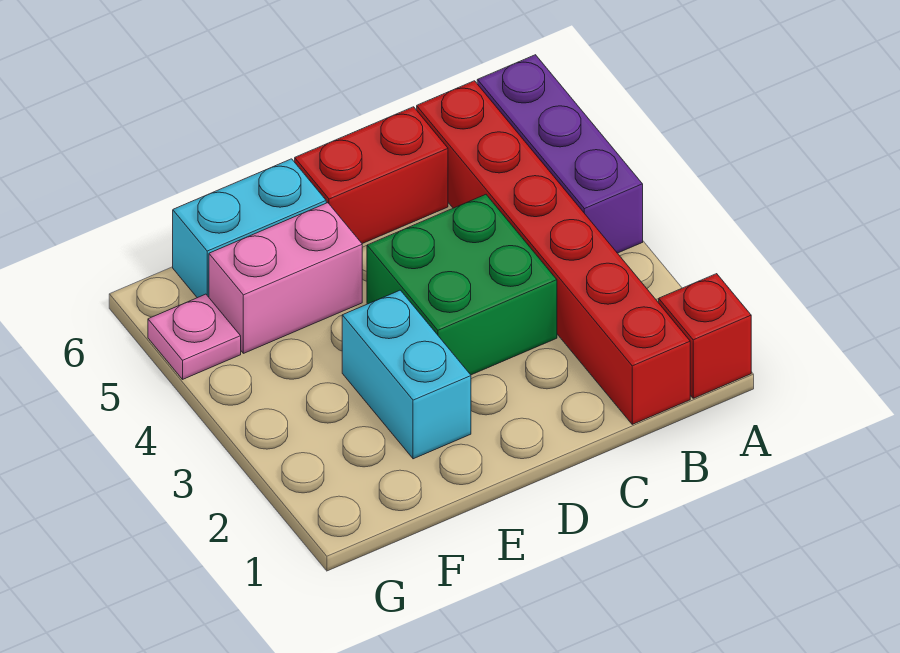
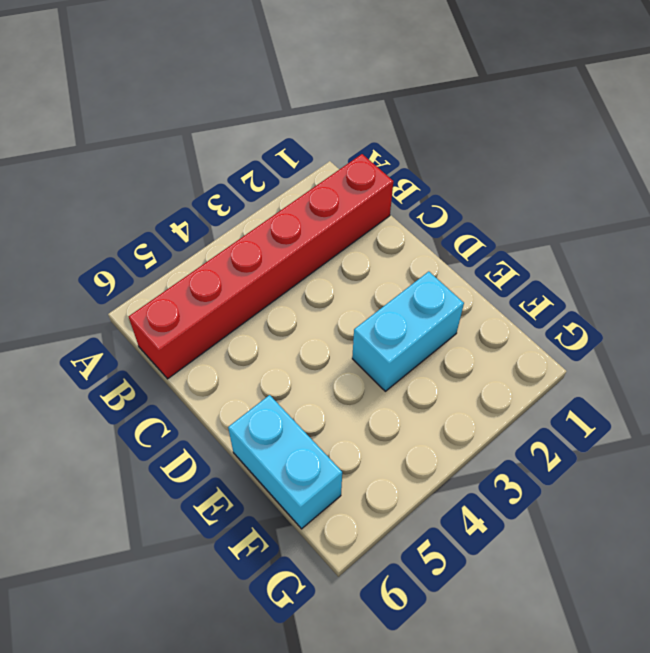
none -> red 1x1 brick [659,274,751,398]
none -> purple 1x3 brick [477,55,643,253]

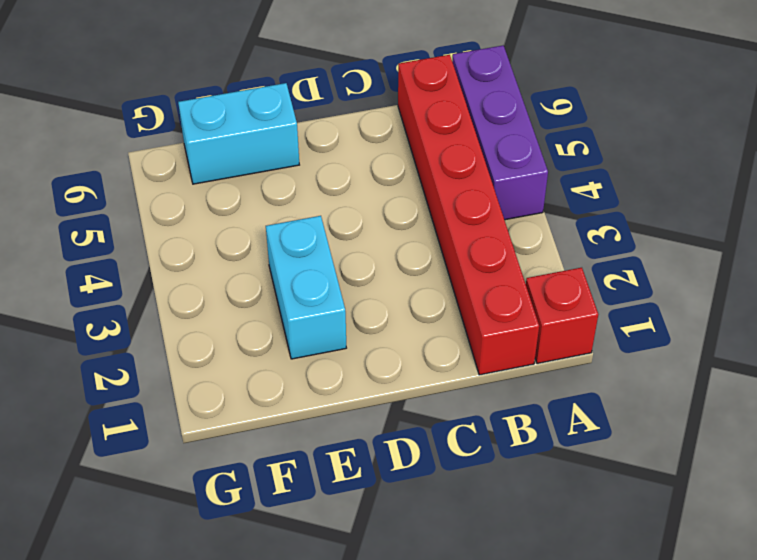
none -> green 2x2 brick [367,195,557,375]
none -> red 1x2 brick [295,107,448,244]

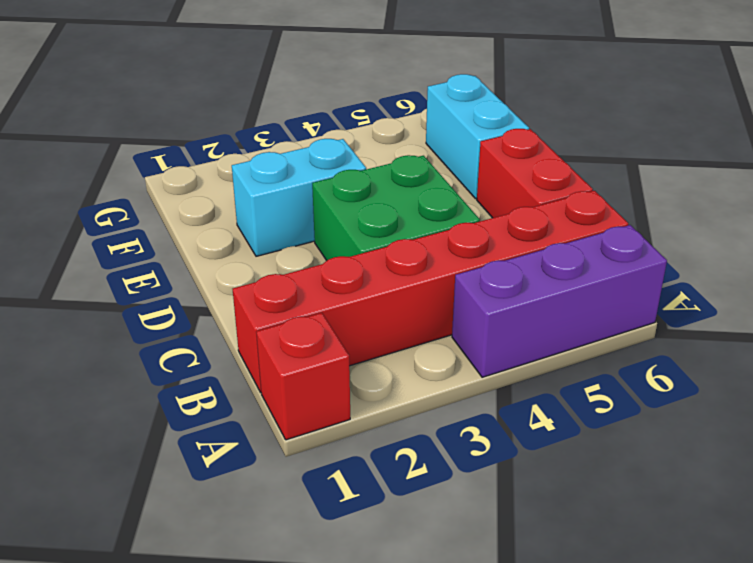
none -> pink 1x2 brick [209,203,362,353]
none -> pink 1x1 plate [148,294,241,379]

